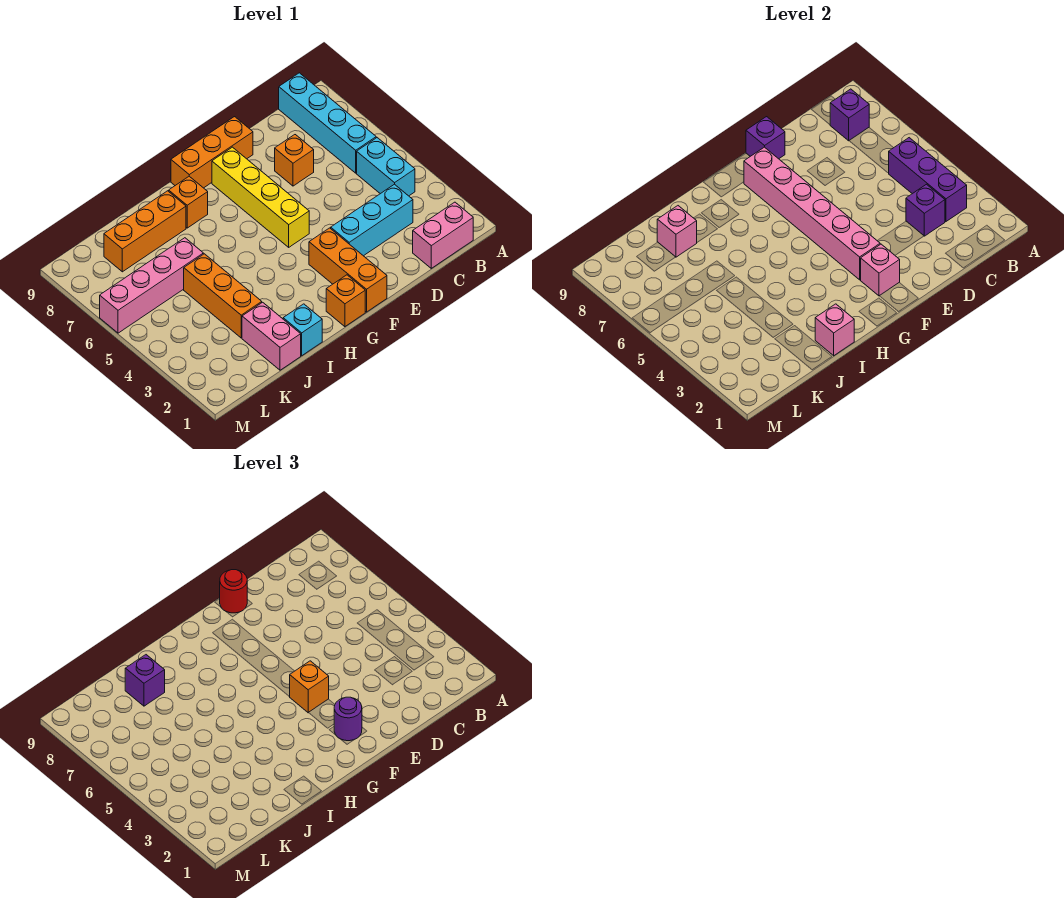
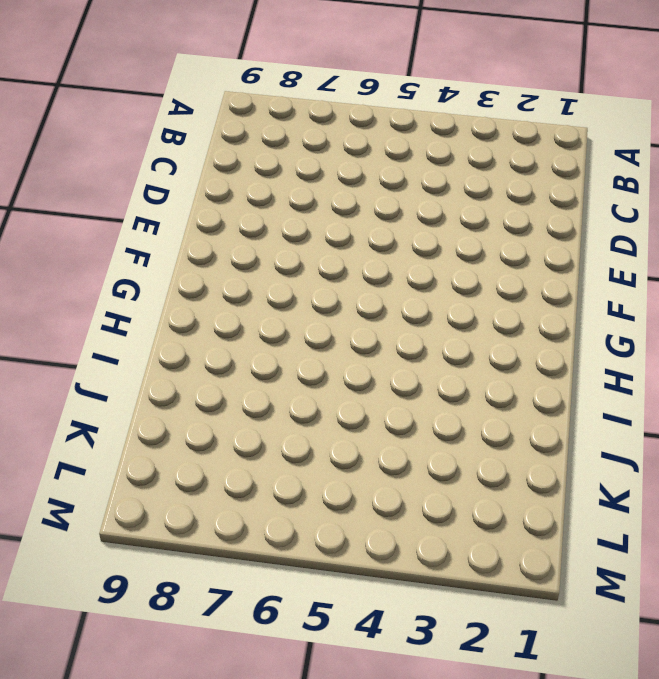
none -> pink 1x2 brick [413,202,473,268]
none -> cyan 1x2 brick [357,138,415,196]
none -> cyan 1x4 brick [279,73,376,173]

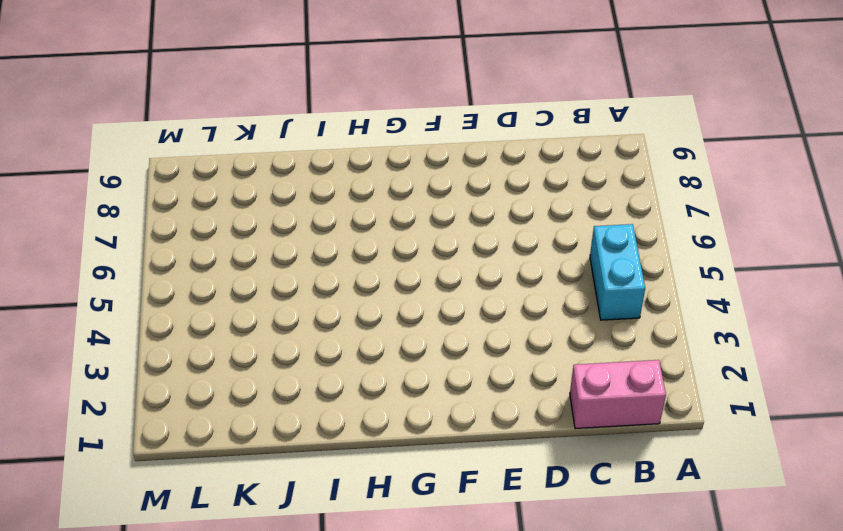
none -> cyan 1x4 brick [279,73,376,173]
none -> cyan 1x3 brick [331,184,413,256]
none -> orange 1x1 brick [275,135,314,186]

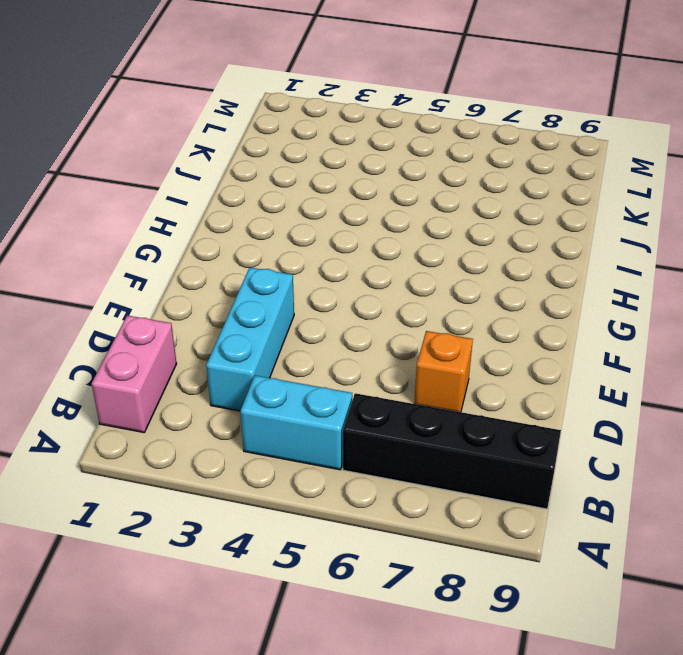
black 1x4 brick [343,393,561,509] -> cyan 1x4 brick [279,73,376,173]
none -> orange 1x3 brick [171,117,253,188]
none -> orange 1x3 brick [309,228,387,312]
none -> yellow 1x4 brick [212,147,309,247]

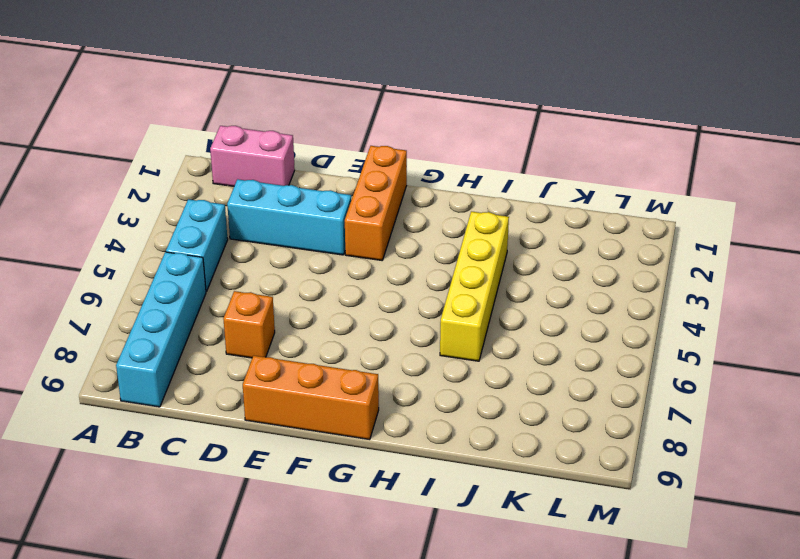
yellow 1x4 brick [440,211,509,361] -> yellow 1x4 brick moved to [212,147,309,247]
none -> orange 1x1 brick [326,275,365,327]
none -> orange 1x1 brick [169,176,208,228]
none -> cyan 1x1 brick [283,304,322,356]

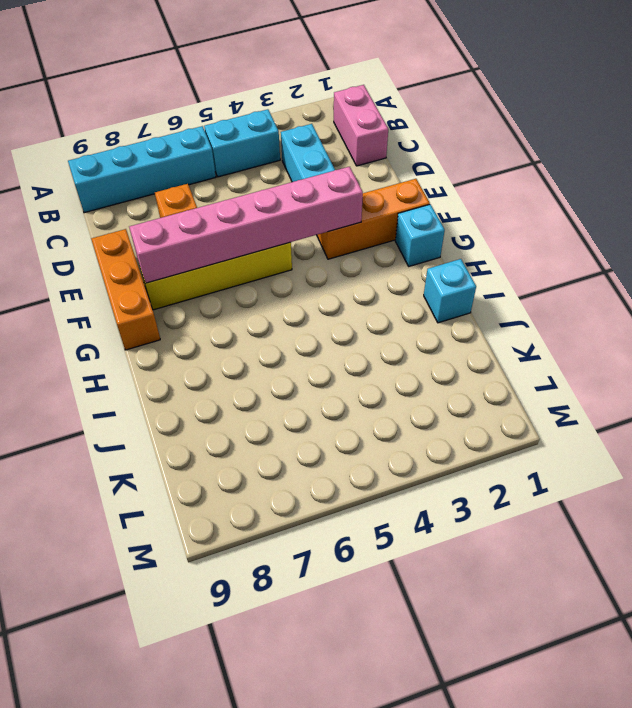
cyan 1x1 brick [395,204,445,266] -> orange 1x1 brick [326,275,365,327]
none -> orange 1x1 brick [169,176,208,228]
none -> orange 1x3 brick [104,191,186,272]
none -> pink 1x2 brick [242,302,301,370]

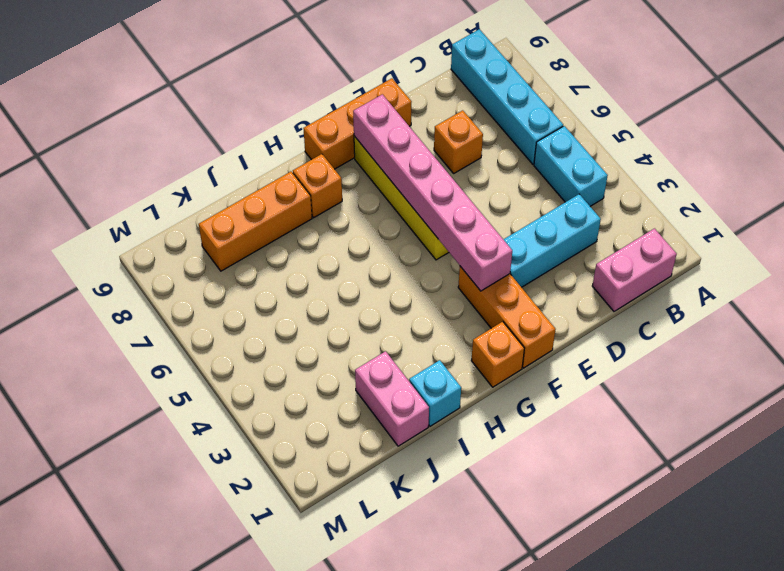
none -> orange 1x3 brick [184,254,262,338]
none -> pink 1x4 brick [100,238,203,333]
none -> purple 1x3 brick [889,138,967,221]

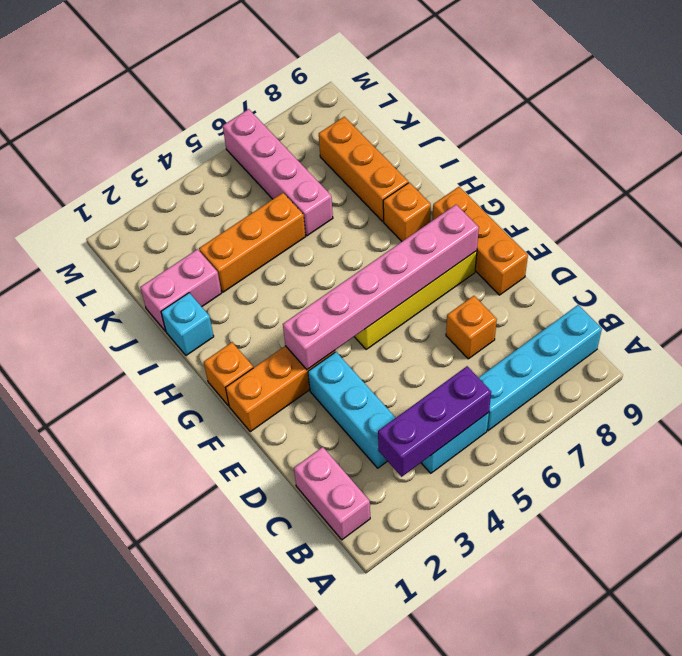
none -> purple 1x1 brick [830,89,869,141]
none -> purple 1x1 brick [906,184,945,236]
none -> purple 1x1 brick [746,117,785,159]

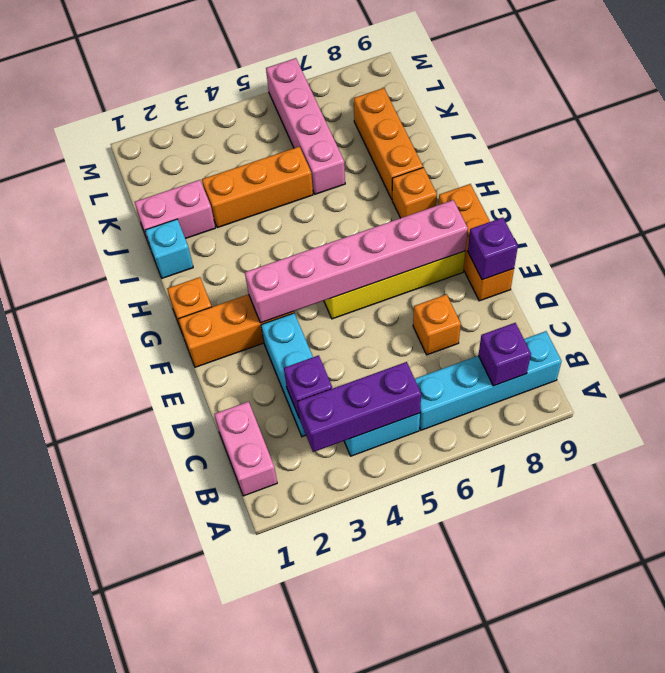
none -> pink 1x1 brick [861,244,900,296]
none -> pink 1x1 brick [815,304,854,356]
none -> pink 1x1 brick [657,206,697,257]

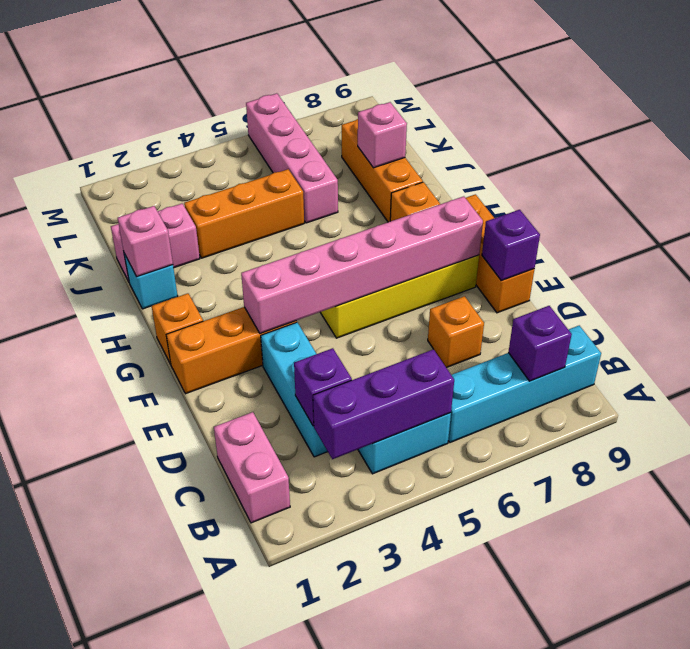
none -> pink 1x1 brick [861,244,900,296]
none -> red 1x1 round brick [220,570,247,613]
none -> purple 1x1 round brick [334,697,362,741]

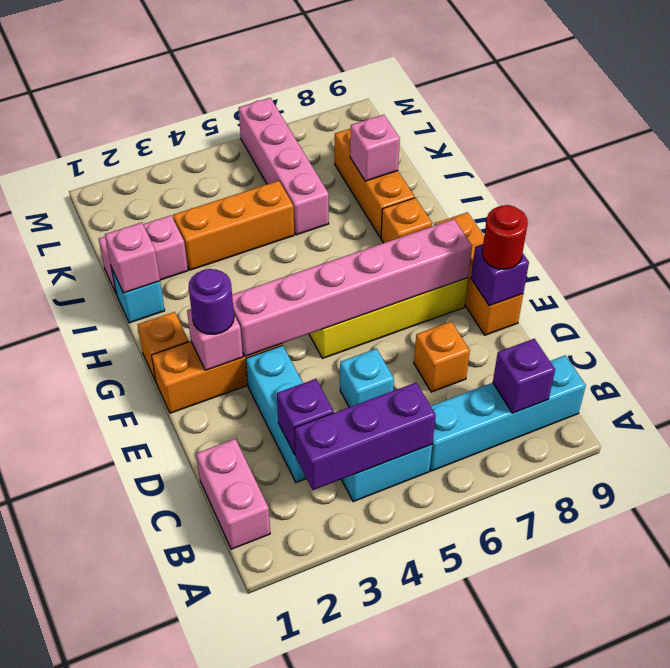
cyan 1x1 brick [340,349,394,407] -> none
none -> orange 1x1 brick [290,661,329,713]
none -> purple 1x1 brick [125,655,165,706]

